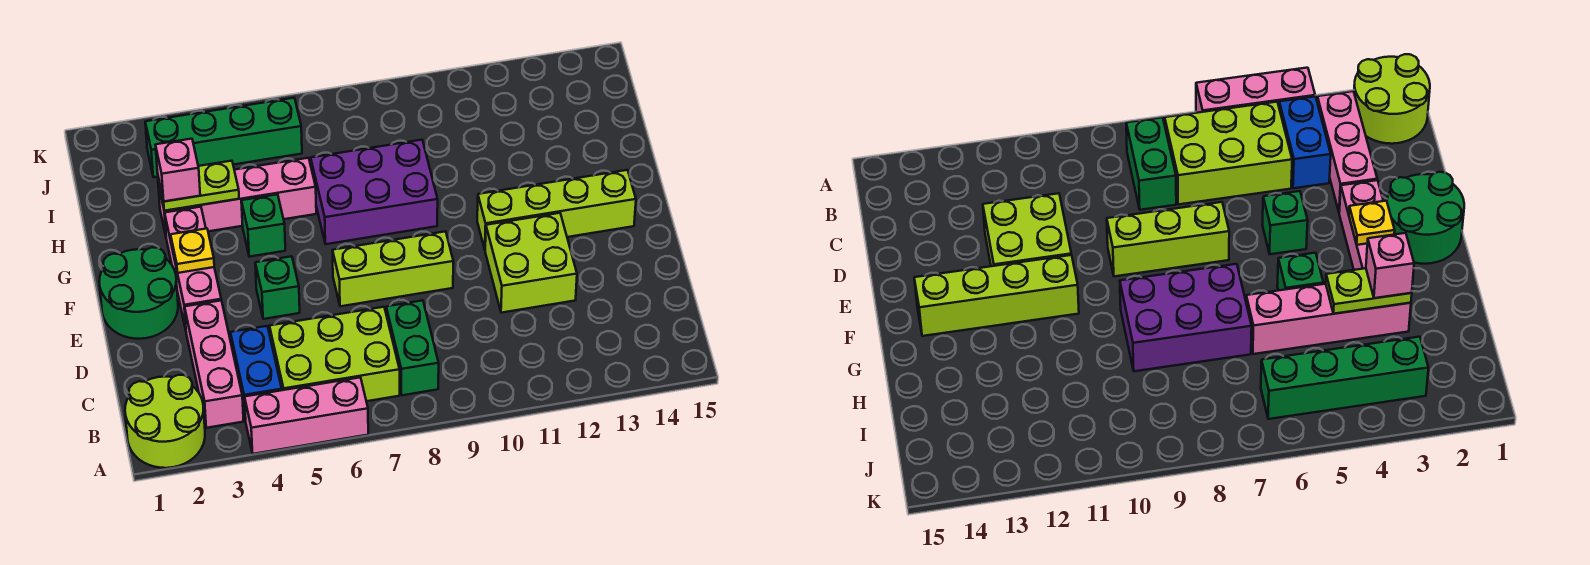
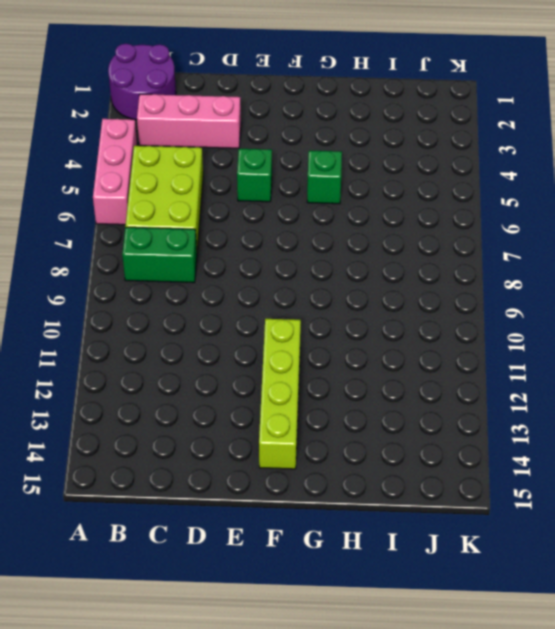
purple 2x2 round brick [108,44,176,120] -> lime 2x2 round brick [125,375,205,468]
none -> blue 1x2 brick [230,326,282,421]
none -> lime 2x2 brick [485,213,577,313]
none -> green 2x2 round brick [99,247,178,339]

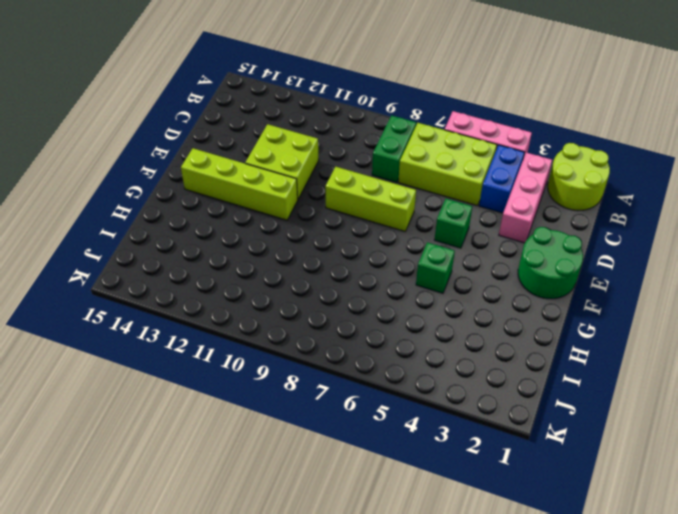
none -> pink 1x3 brick [165,207,221,329]
none -> purple 2x3 brick [311,140,438,244]
none -> pink 1x4 brick [158,158,316,235]

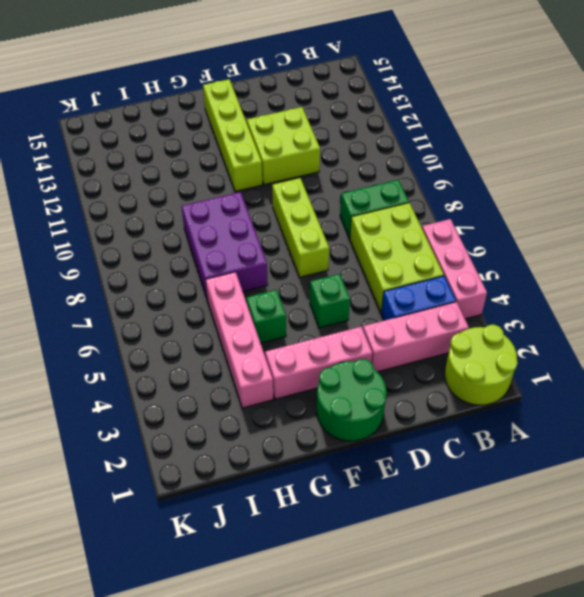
none -> green 1x4 brick [145,98,302,177]
none -> yellow 1x1 plate [171,229,214,273]
none -> lime 1x2 plate [158,161,239,211]

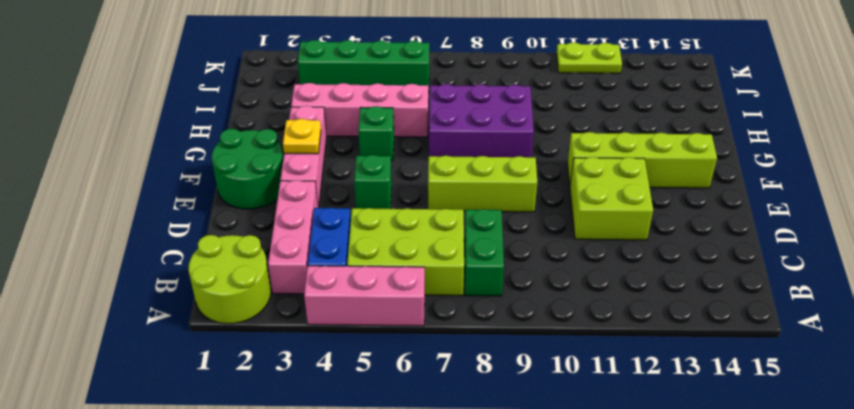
lime 1x2 plate [556,42,622,73] -> lime 1x2 plate moved to [158,161,239,211]
none -> pink 1x1 brick [156,139,200,201]

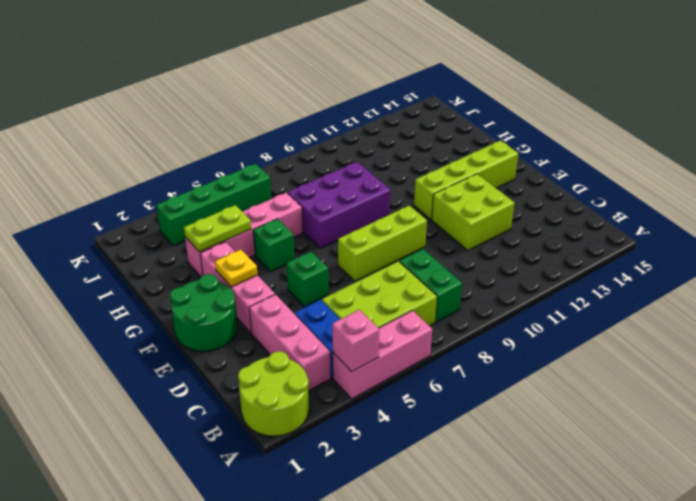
pink 1x1 brick [332,310,379,372] -> pink 1x1 brick moved to [156,139,200,201]

